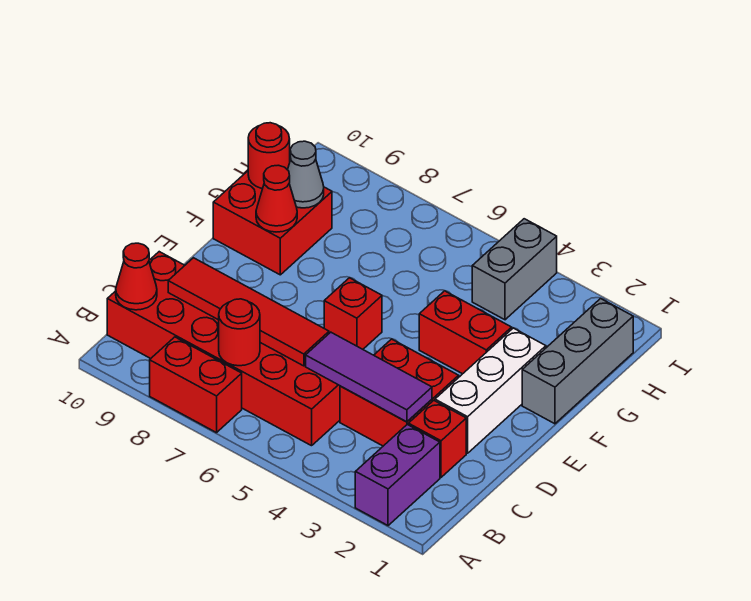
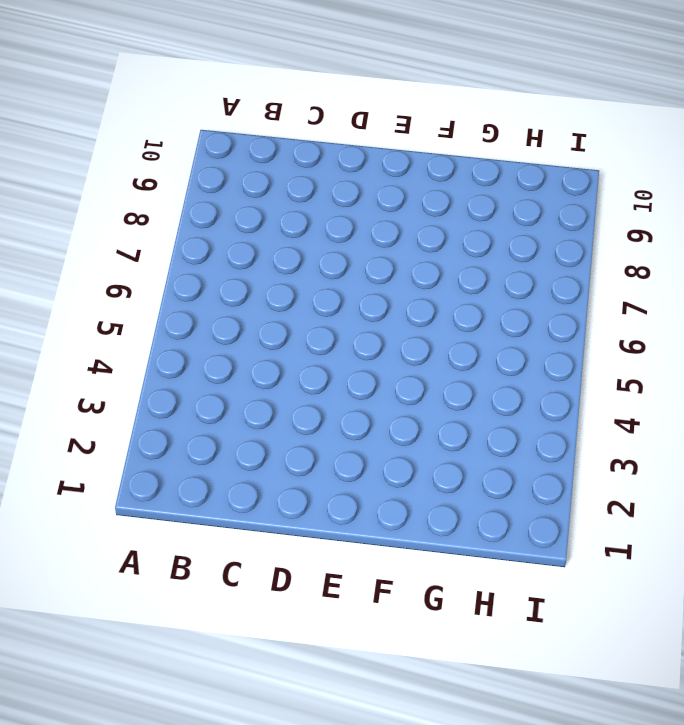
none -> purple 1x2 brick [355,425,440,526]
none -> red 1x2 brick [150,337,242,433]
none -> red 2x6 brick [107,252,340,446]

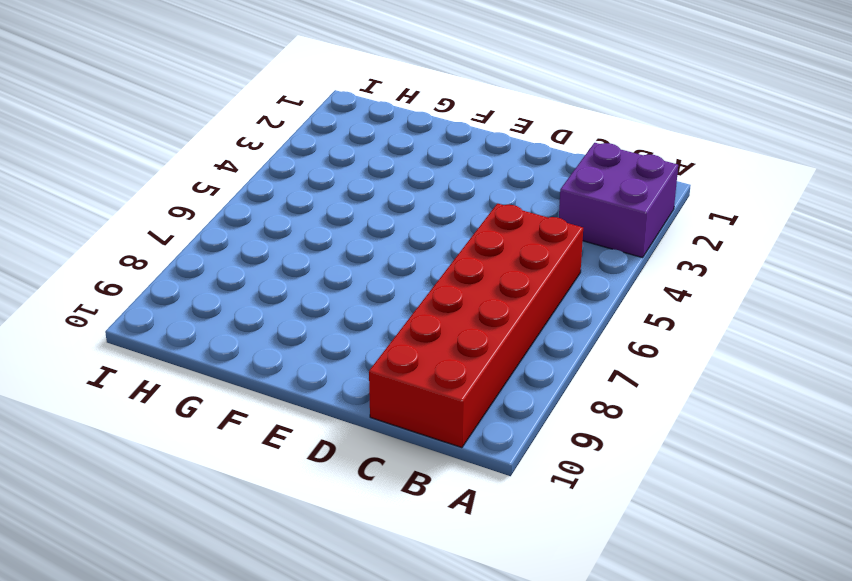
purple 2x2 brick [559,143,678,258] -> purple 1x2 brick [355,425,440,526]
none -> red 1x2 brick [150,337,242,433]
none -> red 1x1 brick [408,400,466,477]
none -> red 2x2 brick [340,339,459,446]

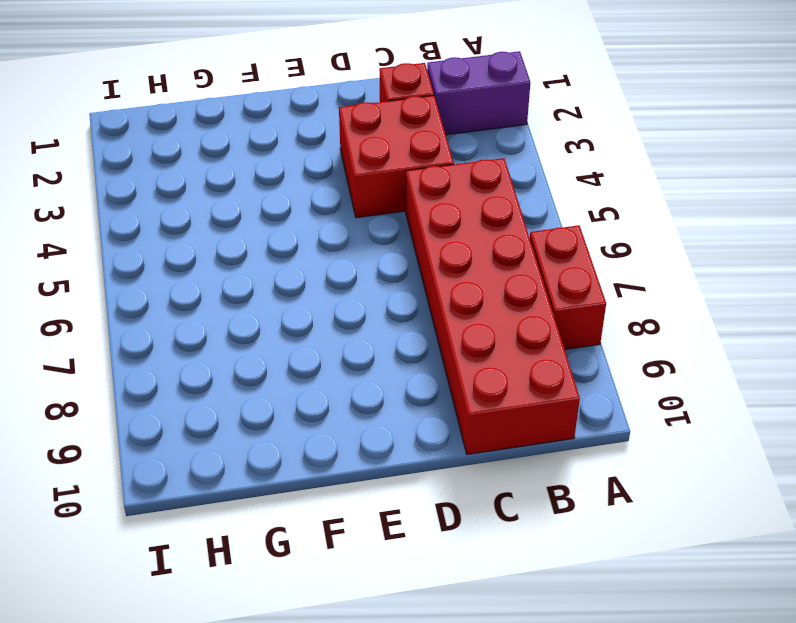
none -> white 1x3 brick [435,328,546,453]
none -> red 1x1 brick [324,278,382,349]
none -> grey 1x3 brick [522,298,633,424]

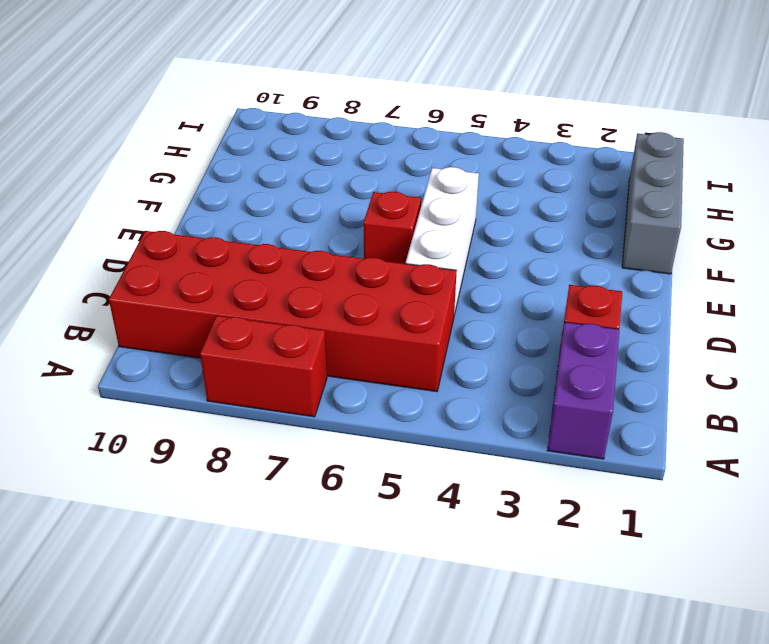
white 1x3 brick [406,167,479,315] -> white 1x3 brick moved to [435,328,546,453]
none -> red 2x2 brick [340,339,459,446]
none -> red 1x2 brick [419,291,512,374]
none -> red 2x2 brick [213,171,332,275]

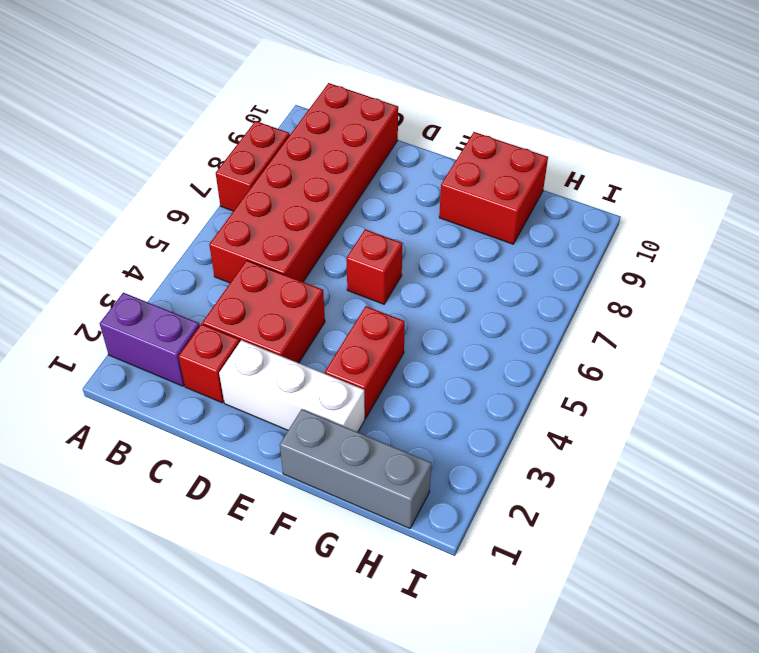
none -> grey 1x2 brick [472,219,557,320]
none -> red 1x1 round brick [219,299,260,366]
none -> red 1x1 cone [116,243,157,310]

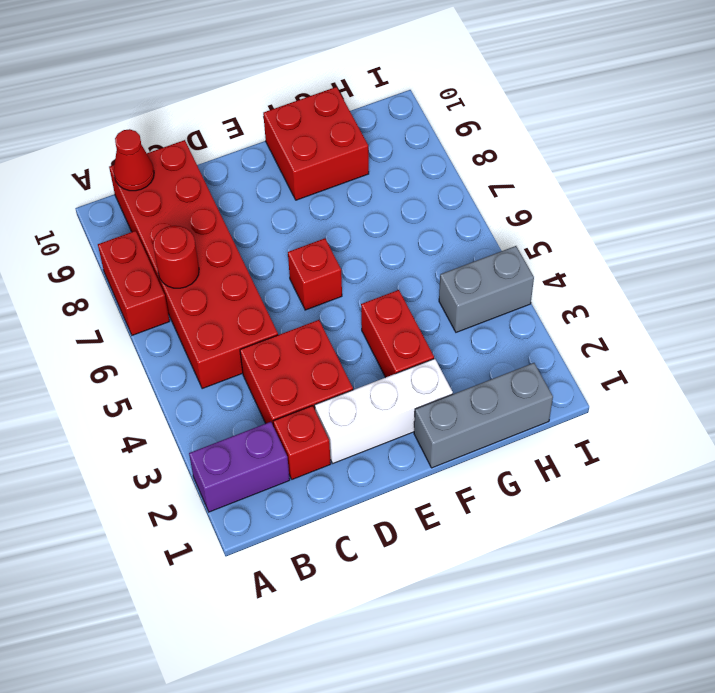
none -> purple 1x3 tile [306,332,432,422]
none -> red 1x4 tile [168,258,329,366]
none -> red 1x1 cone [256,165,297,232]

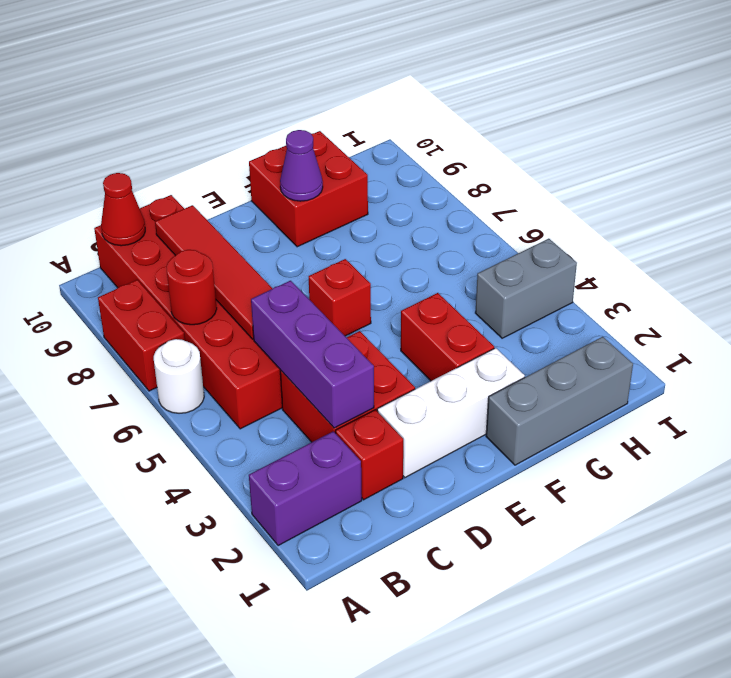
white 1x1 round brick [154,339,204,413] -> none
purple 1x3 brick [251,281,374,428] -> purple 1x3 tile [306,332,432,422]
purple 1x1 cone [280,130,323,201] -> red 1x1 cone [256,165,297,232]
none -> grey 1x1 cone [288,141,324,208]
none -> red 1x1 round brick [248,123,290,189]

